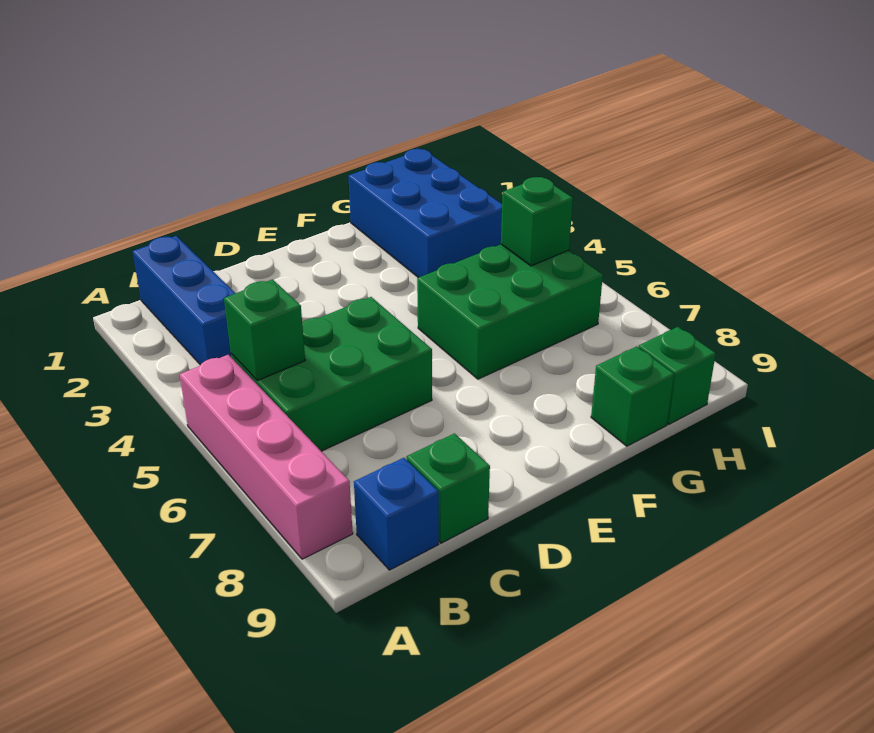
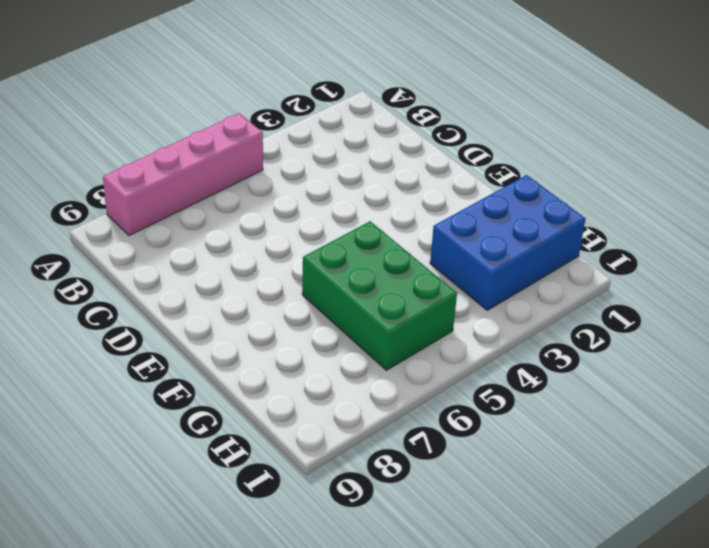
none -> blue 1x3 brick [132,236,235,365]
none -> green 2x3 brick [231,297,432,451]

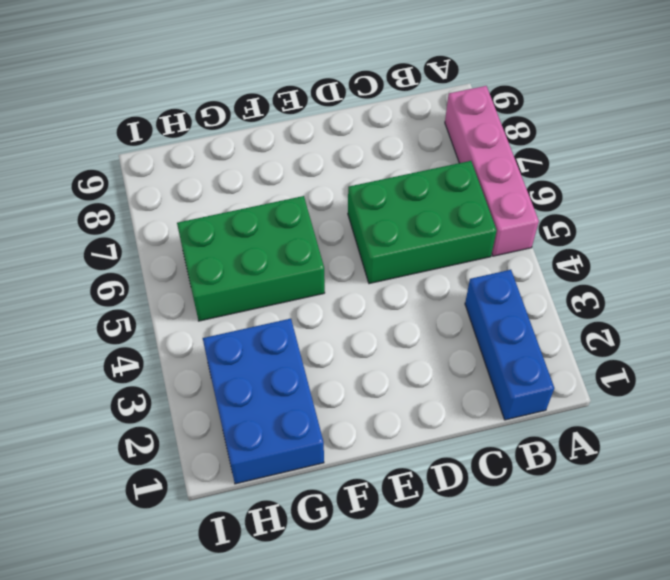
none -> blue 1x1 brick [354,458,439,570]
none -> green 1x1 brick [406,433,490,543]

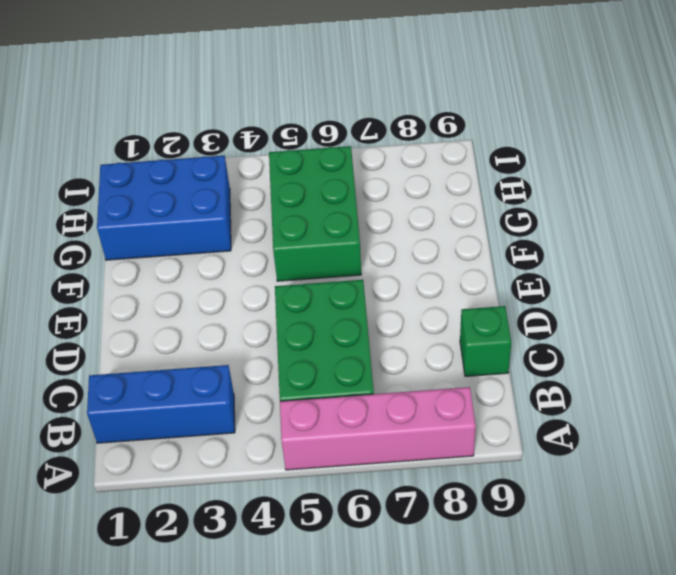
none -> blue 1x1 brick [354,458,439,570]
none -> green 1x1 brick [591,346,674,446]

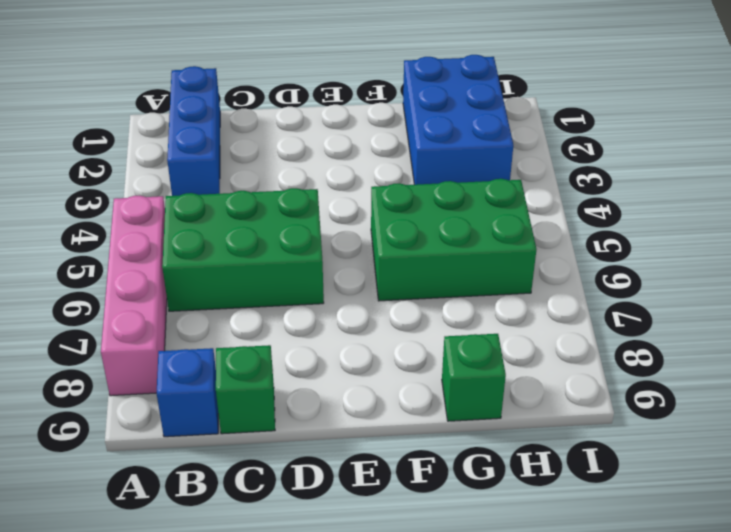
none -> green 1x1 brick [639,327,716,424]
none -> green 1x1 brick [224,279,305,381]

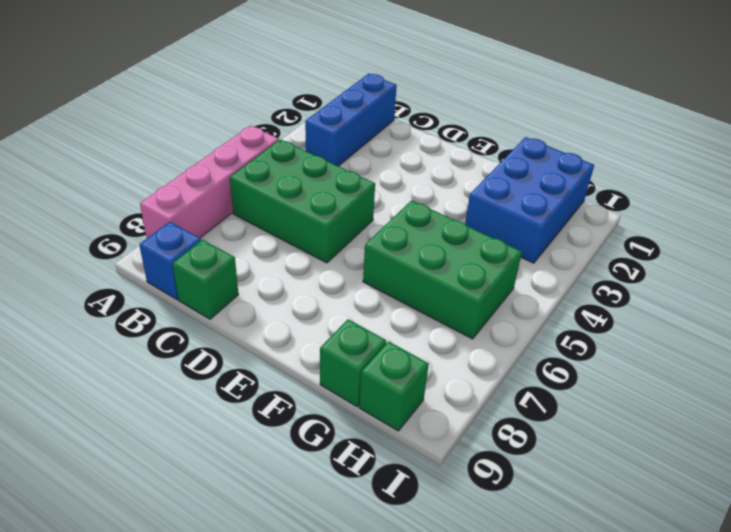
none -> green 1x1 brick [224,279,305,381]
none -> green 1x1 brick [501,177,573,266]

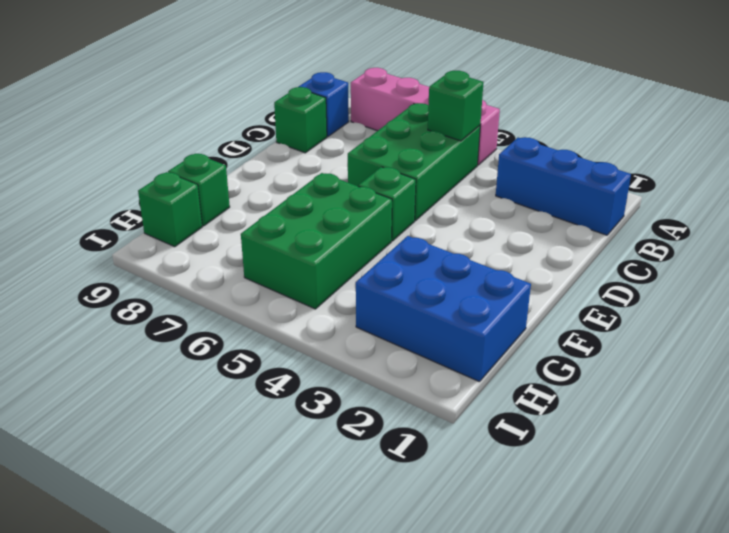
green 1x1 brick [358,167,416,241] -> green 1x1 brick moved to [501,177,573,266]

